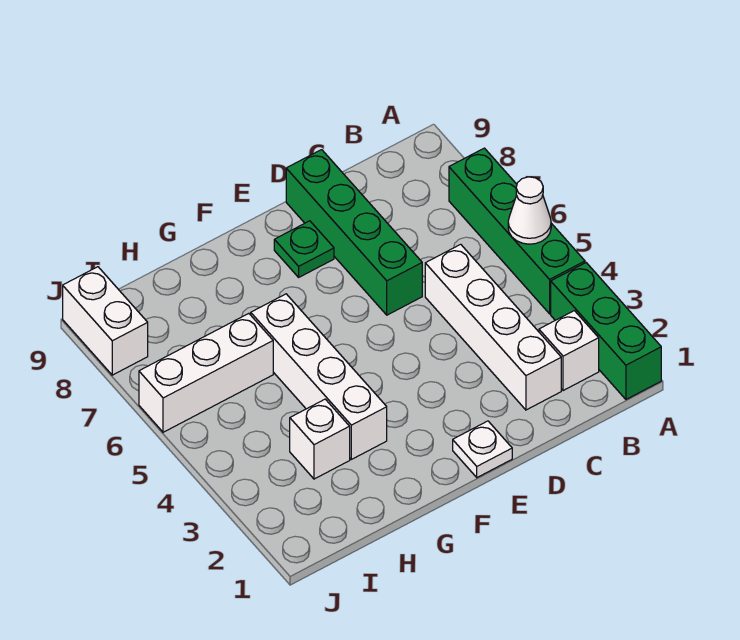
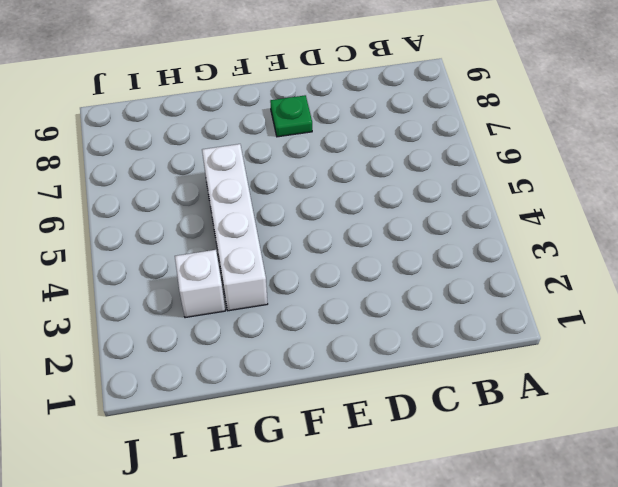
none -> green 1x3 brick [551,263,661,399]
none -> green 1x4 brick [449,148,585,314]
none -> white 1x1 brick [539,311,599,391]

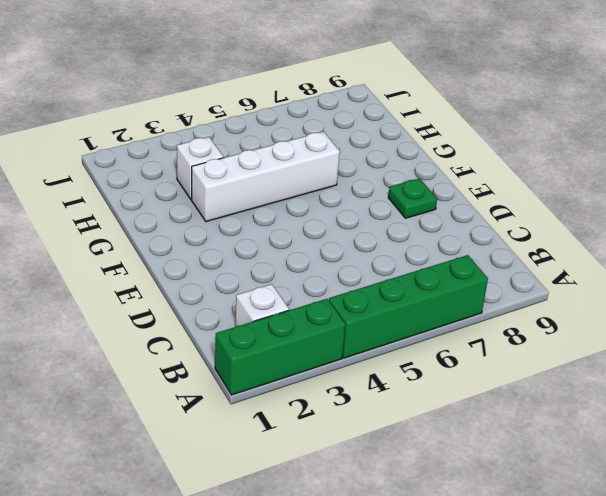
none -> white 1x4 brick [425,244,561,410]
none -> green 1x4 brick [286,150,422,315]
none -> white 1x1 plate [453,421,512,477]

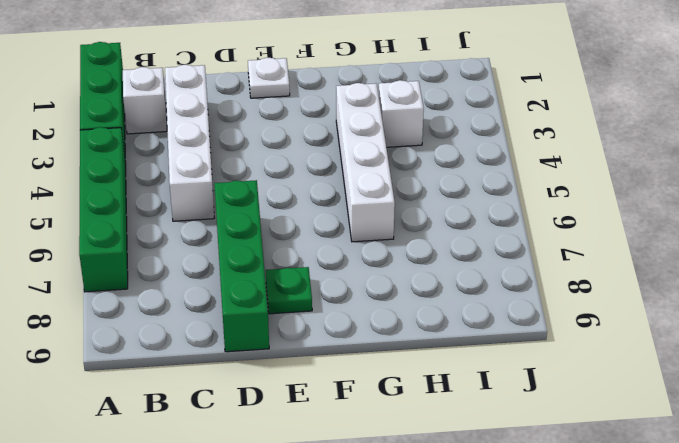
none -> white 1x3 brick [139,313,273,432]
none -> white 1x2 brick [63,267,148,375]
none -> white 1x1 cone [508,177,551,244]

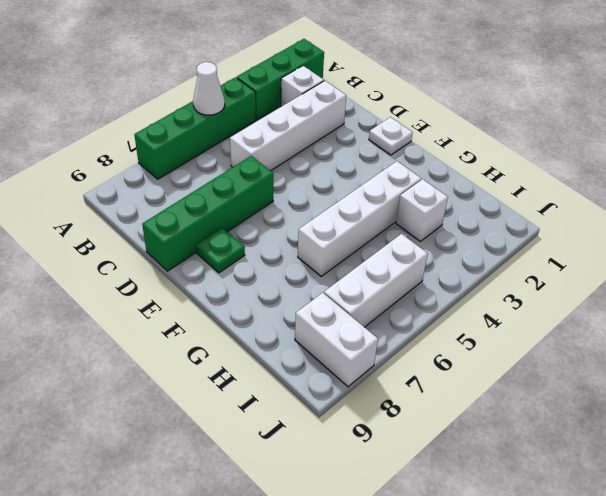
white 1x3 brick [324,234,428,327] -> white 1x3 brick turned to [139,313,273,432]
white 1x2 brick [295,293,378,387] -> white 1x2 brick turned to [63,267,148,375]

